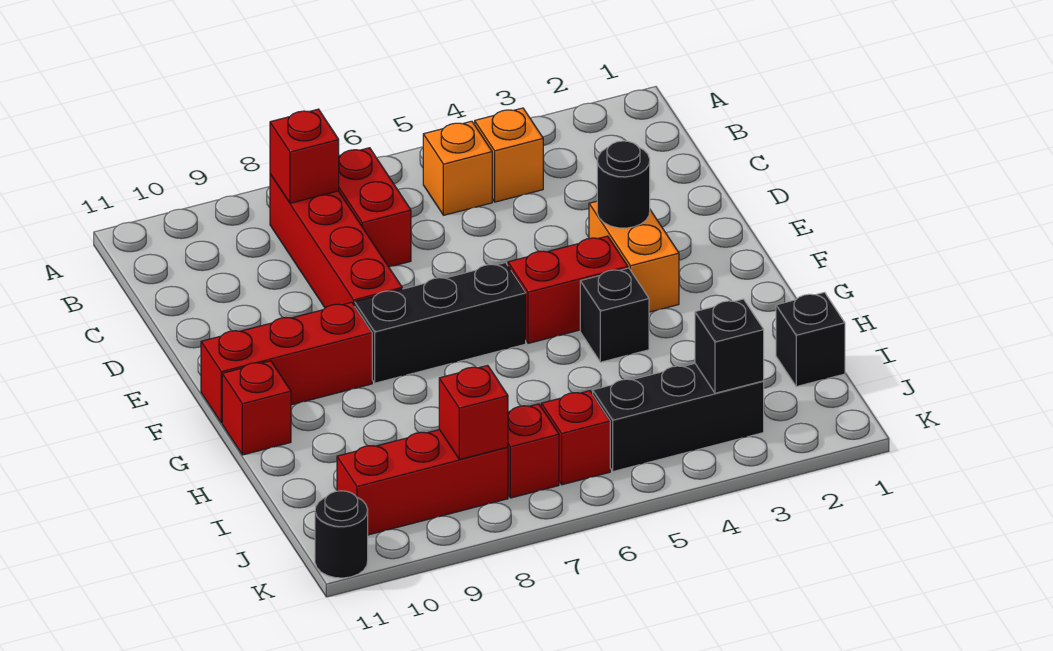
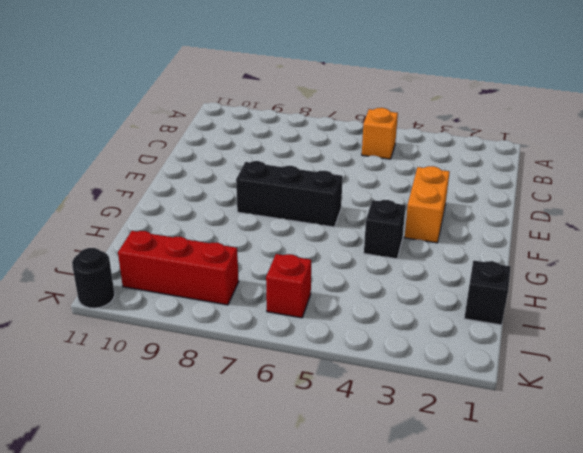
none -> orange 1x1 brick [475,108,543,202]
none -> red 1x2 brick [339,148,411,267]
none -> red 1x4 brick [270,174,402,308]

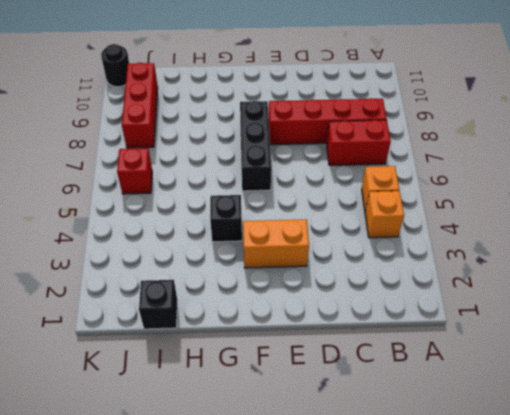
none -> red 1x2 brick [508,236,628,343]
none -> red 1x3 brick [201,302,372,423]
none -> red 1x1 brick [222,361,291,455]

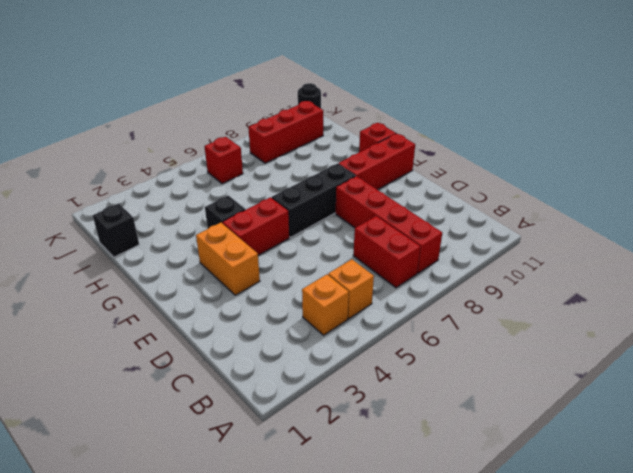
none -> black 1x3 brick [593,364,764,471]
none -> red 1x1 brick [508,404,559,498]
none -> red 1x1 brick [270,109,339,203]

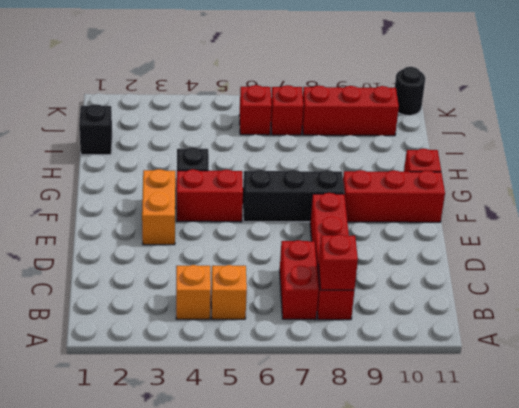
none -> black 1x3 brick [593,364,764,471]
none -> black 1x1 round brick [597,141,650,228]
none -> black 1x1 brick [695,299,764,393]

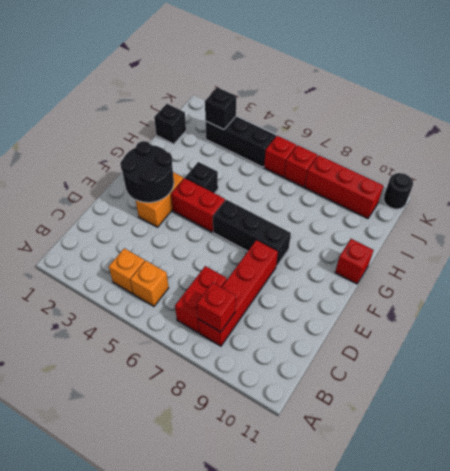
black 2x2 round brick [120,141,174,203] -> black 1x1 round brick [597,141,650,228]
none -> red 1x3 brick [201,302,372,423]
none -> red 1x1 brick [439,365,508,459]

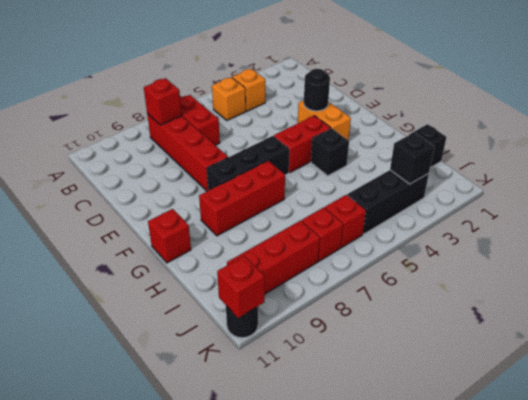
red 1x3 brick [199,161,285,236] -> red 1x3 brick moved to [201,302,372,423]
red 1x1 brick [217,256,265,318] -> red 1x1 brick moved to [439,365,508,459]

